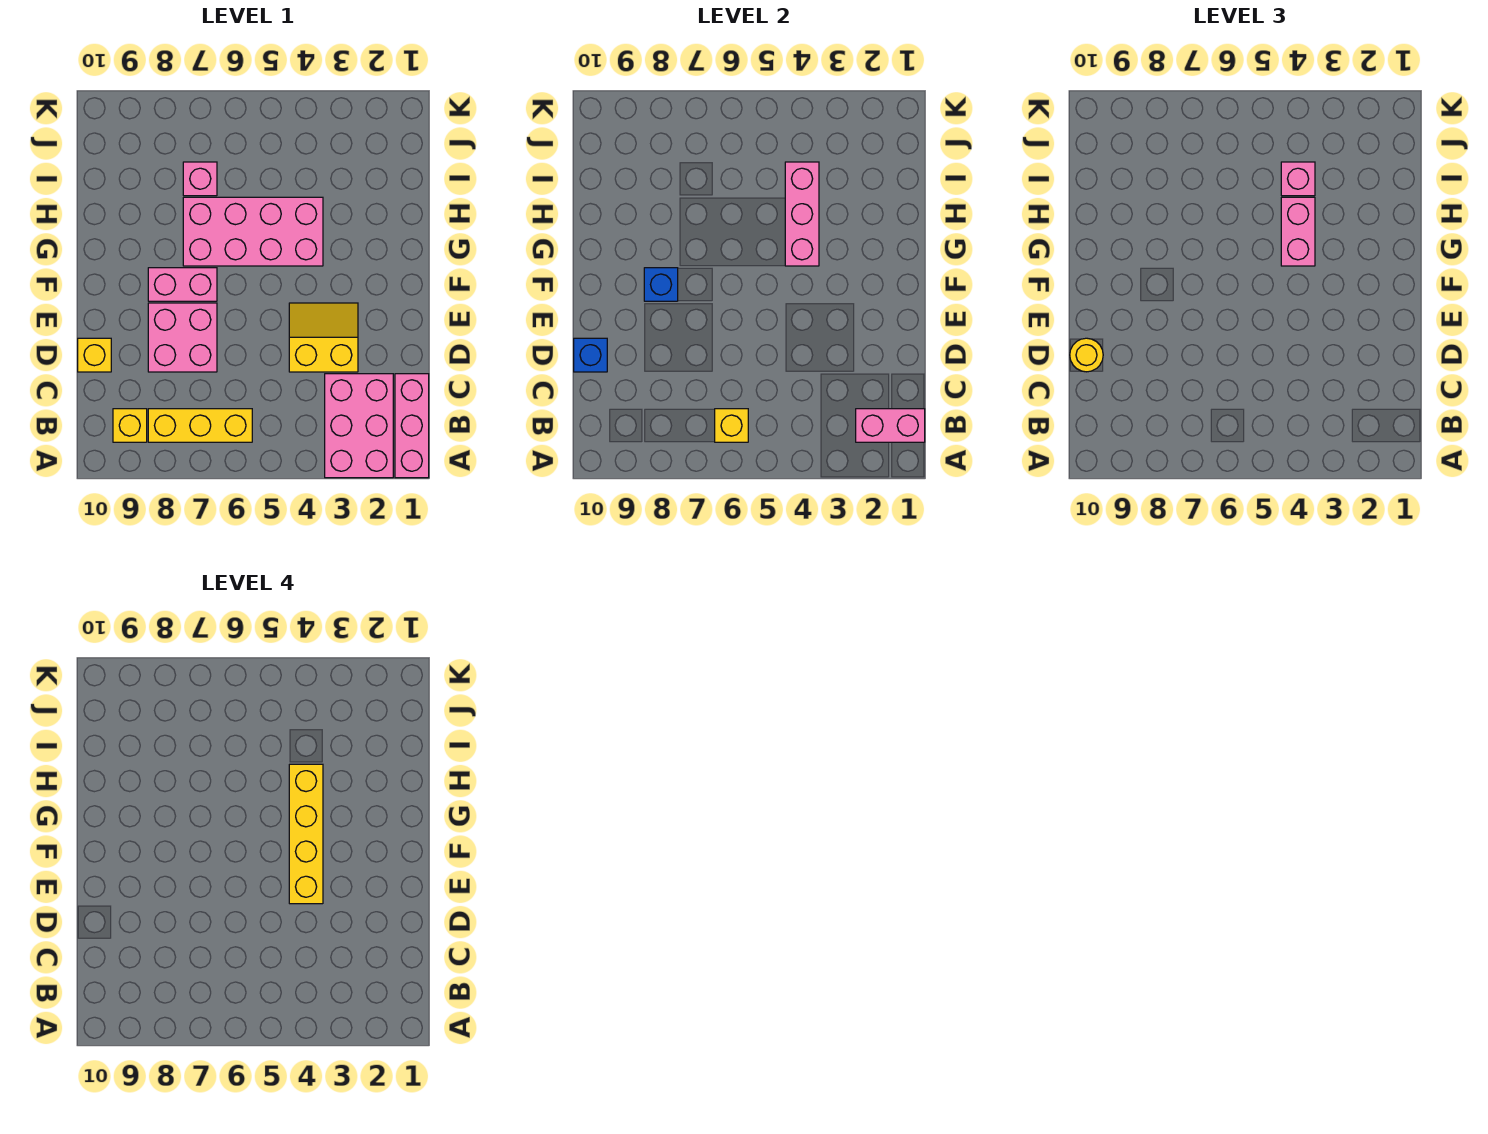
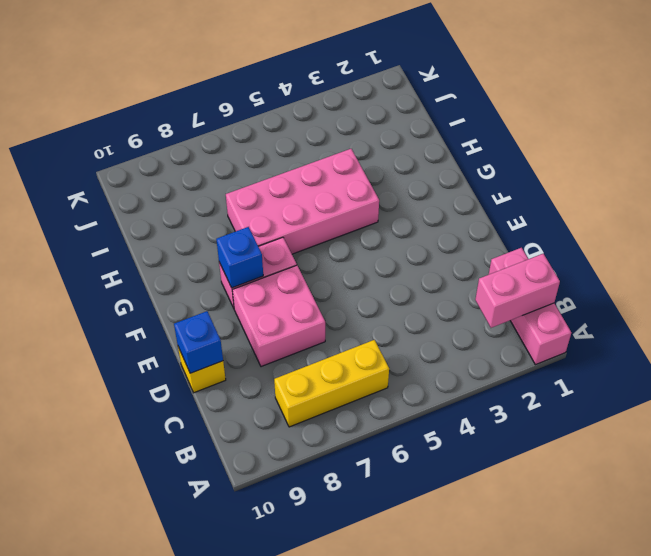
none -> pink 2x3 brick [325,374,393,478]
none -> yellow 1x1 brick [113,409,147,442]
none -> yellow 2x2 slope [289,303,358,372]

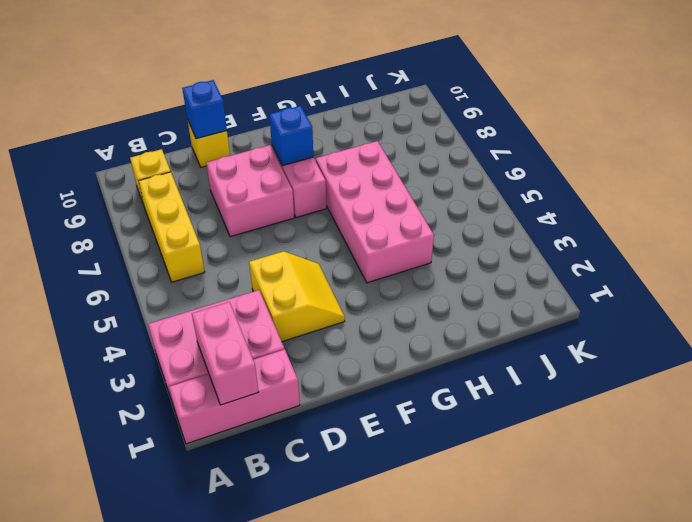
none -> pink 1x1 brick [183,162,217,196]
none -> yellow 1x1 brick [715,409,748,442]
none -> pink 1x3 brick [785,162,819,266]

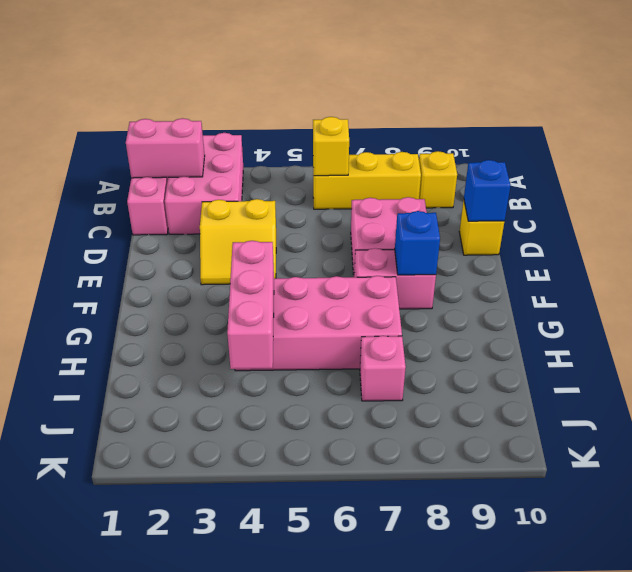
none -> yellow 1x1 round brick [1070,338,1103,372]
none -> pink 1x2 brick [1281,197,1315,266]
none -> pink 1x1 brick [1281,162,1315,196]

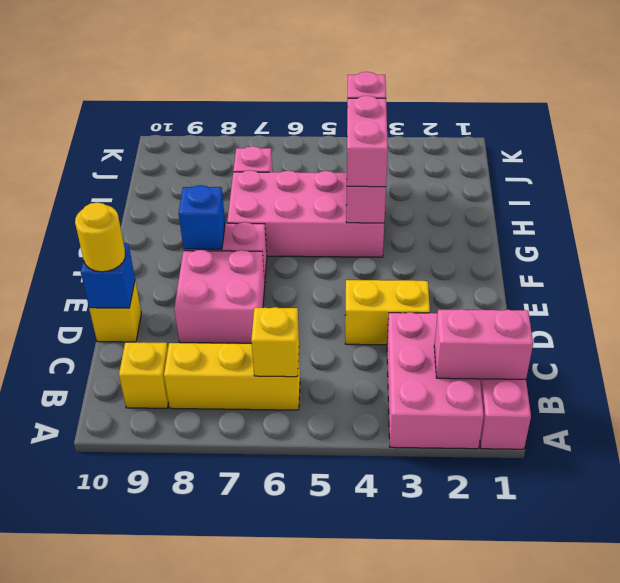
none -> yellow 1x4 brick [289,764,323,904]

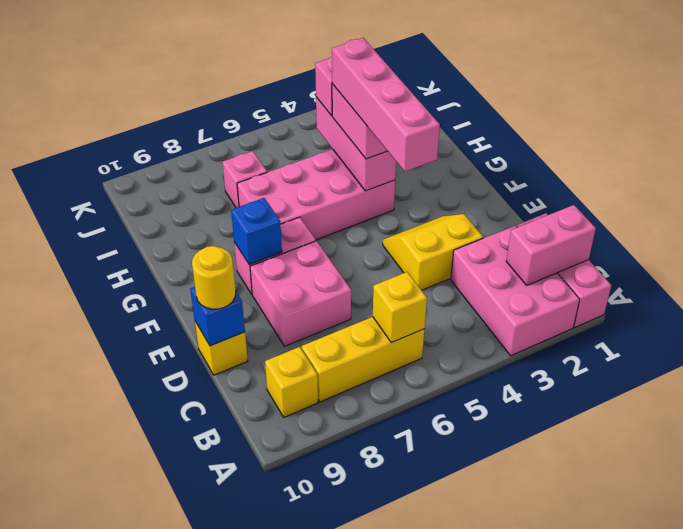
pink 1x4 brick [332,38,440,171] -> yellow 1x4 brick [289,764,323,904]

